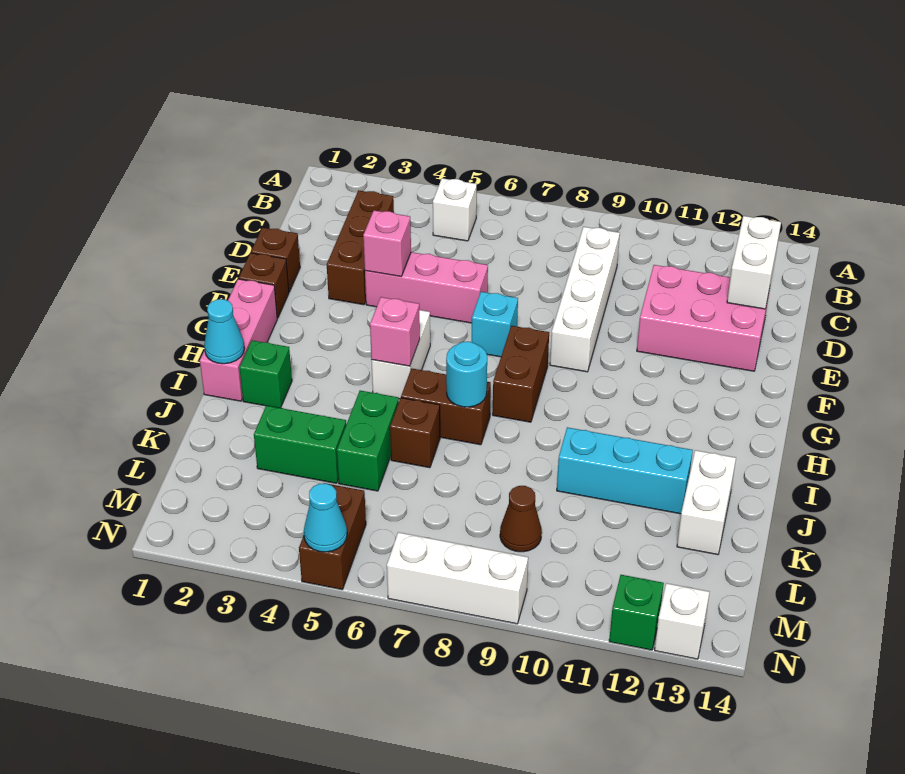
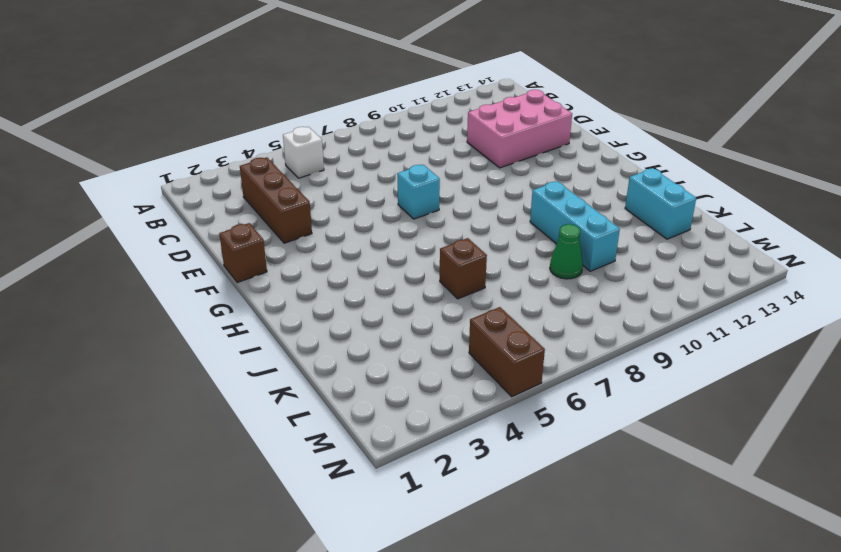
cyan 1x3 brick [530,181,620,271] -> cyan 1x3 brick turned to [557,427,693,514]
cyan 1x2 brick [625,168,696,239] -> white 1x2 brick [677,450,736,555]
green 1x1 cone [550,224,583,279] -> none
none -> white 1x4 brick [550,227,620,372]
none -> brown 1x1 brick [251,228,300,292]
none -> pink 1x3 brick [365,252,488,323]

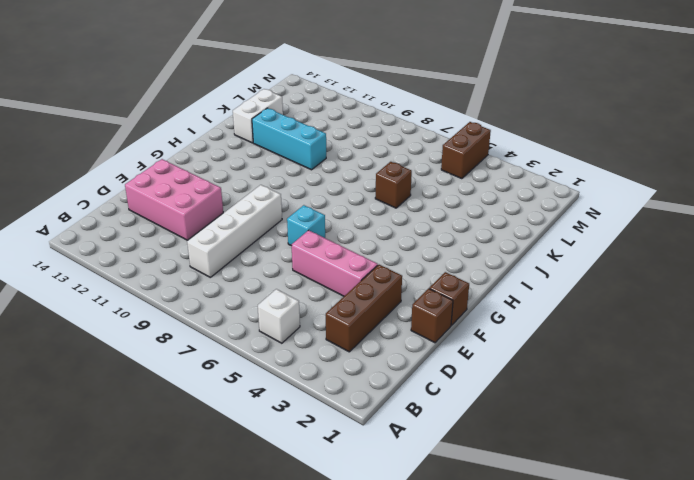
none -> pink 1x3 brick [200,279,277,401]
none -> white 1x2 brick [371,310,430,399]
none -> brown 1x2 brick [493,326,549,422]

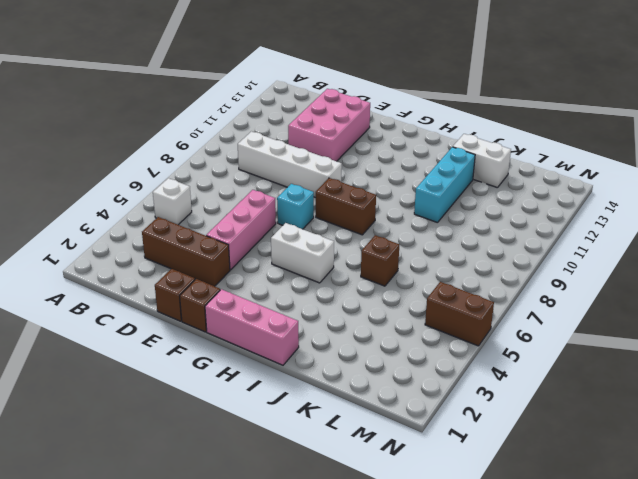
none -> green 1x1 brick [239,340,292,408]
none -> brown 1x2 brick [401,368,491,445]
none -> green 1x2 brick [337,391,399,491]

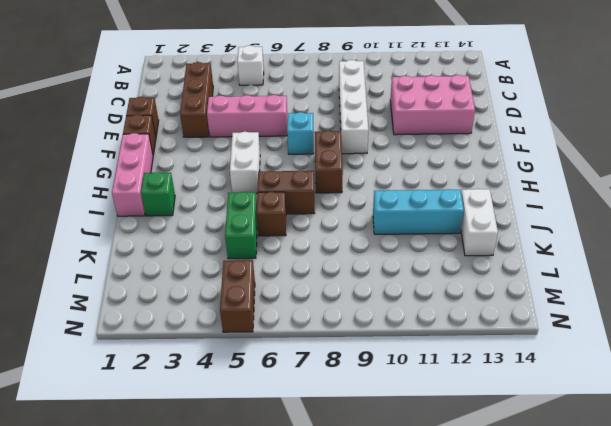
none -> green 1x2 brick [254,406,346,483]
none -> brown 1x1 cone [500,486,542,552]
none -> white 1x3 brick [387,532,528,624]

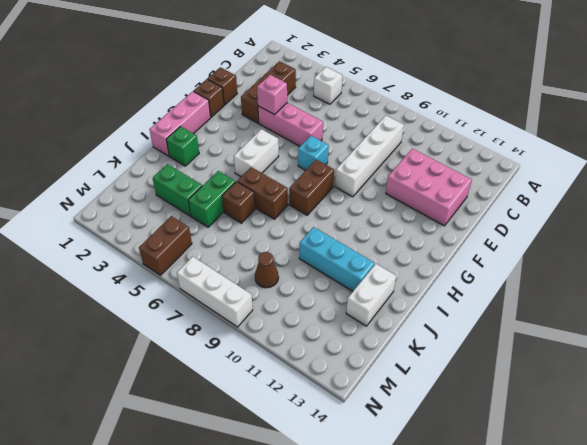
none -> green 1x1 brick [609,575,664,650]
none -> white 1x1 brick [655,583,709,659]
none -> white 1x2 brick [727,216,781,309]

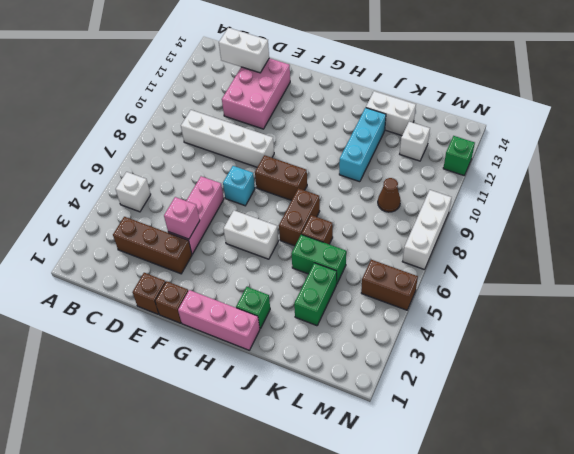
white 1x1 brick [400,122,430,161] -> white 1x1 brick moved to [655,583,709,659]
none -> pink 1x1 brick [370,297,420,366]
none -> cyan 1x1 cone [204,299,245,364]
none -> cyan 1x1 round brick [446,342,487,407]

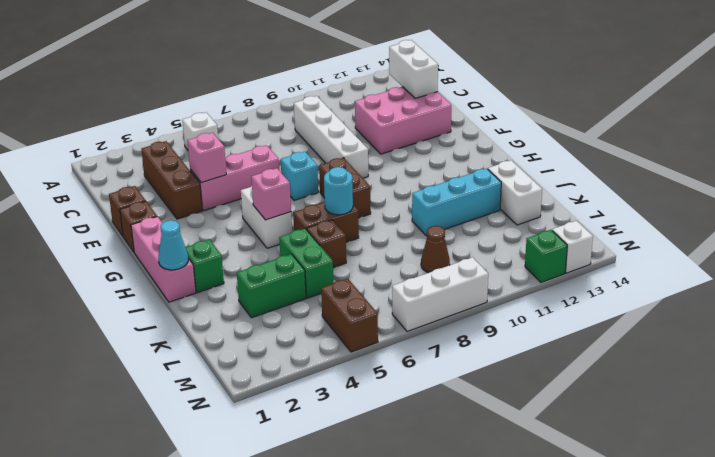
none -> cyan 1x1 cone [304,484,347,552]

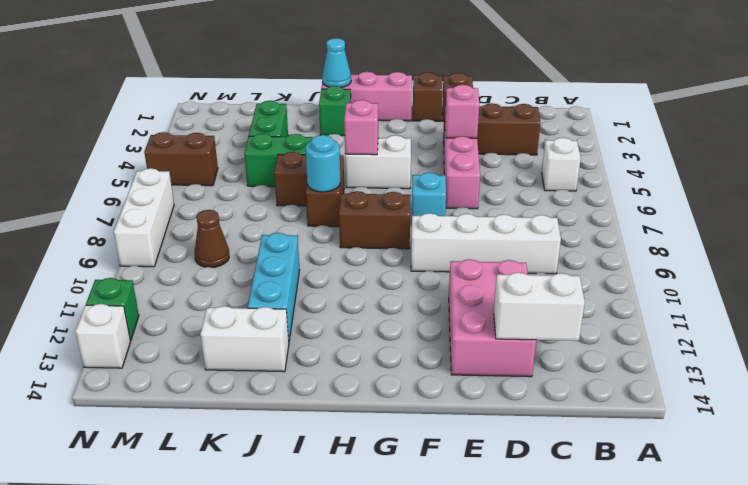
none -> cyan 1x1 cone [304,484,347,552]

